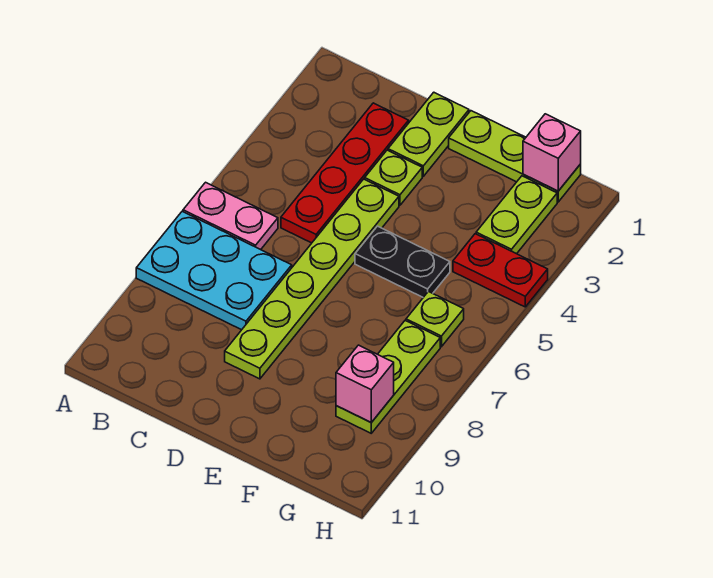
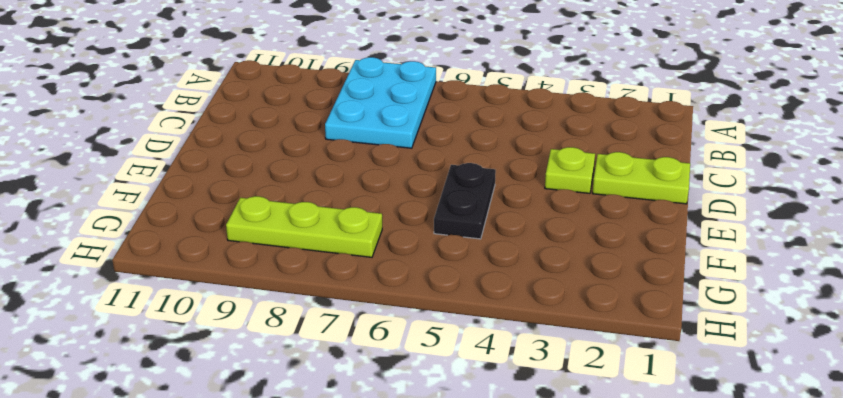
none -> pink 1x2 plate [183,182,278,250]
none -> red 1x4 plate [281,103,409,243]
none -> lime 1x6 plate [225,179,399,379]

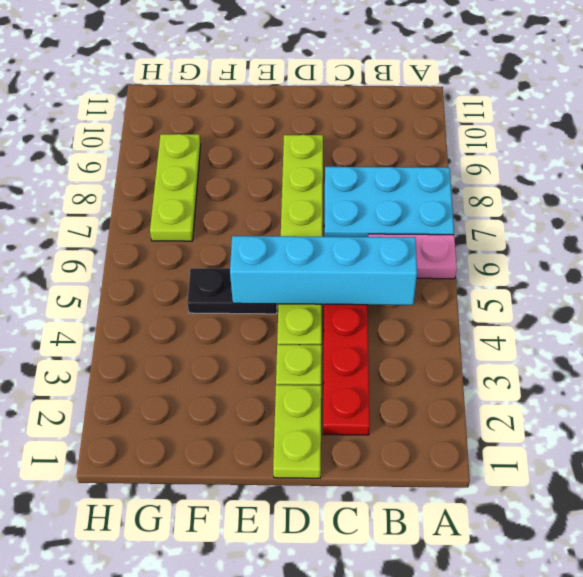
cyan 1x4 brick [230,236,417,305] -> none
none -> lime 1x3 plate [449,111,581,202]
none -> lime 1x2 plate [476,176,557,254]
none -> red 1x2 plate [453,234,548,307]

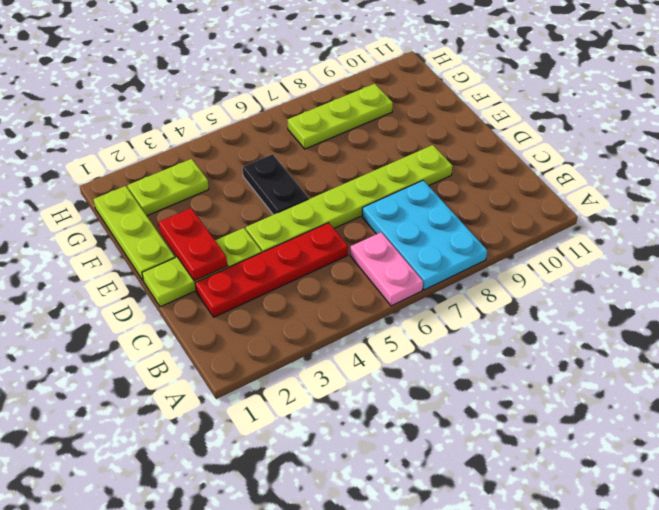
red 1x2 plate [159,208,227,281] -> red 1x2 plate moved to [453,234,548,307]
none -> lime 1x1 plate [406,292,464,347]
none -> pink 1x1 brick [523,114,581,191]
none -> pink 1x1 brick [336,345,394,422]

